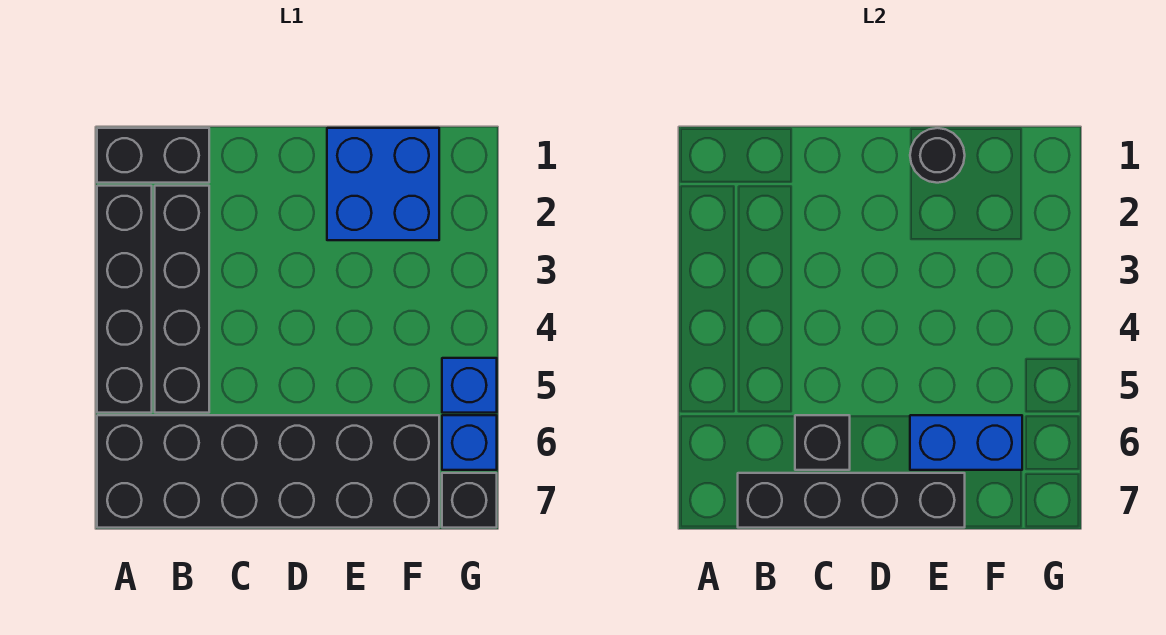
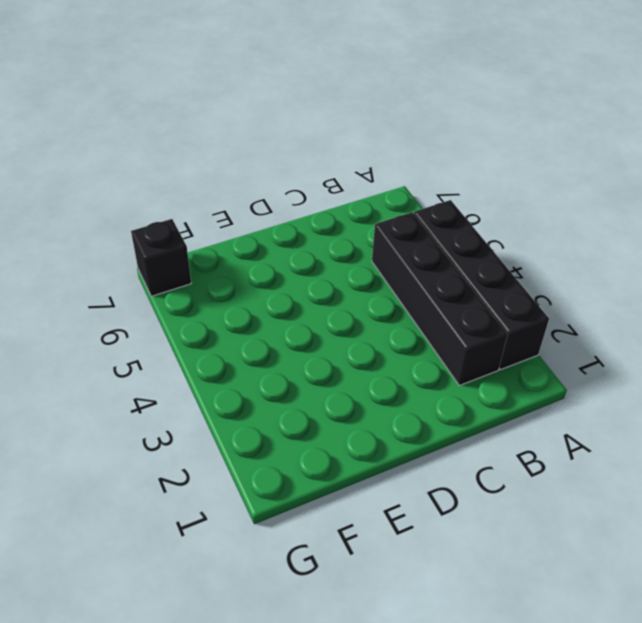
none -> black 1x2 brick [97,128,209,183]
none -> black 2x6 brick [97,415,439,528]
none -> blue 2x2 brick [327,128,439,240]

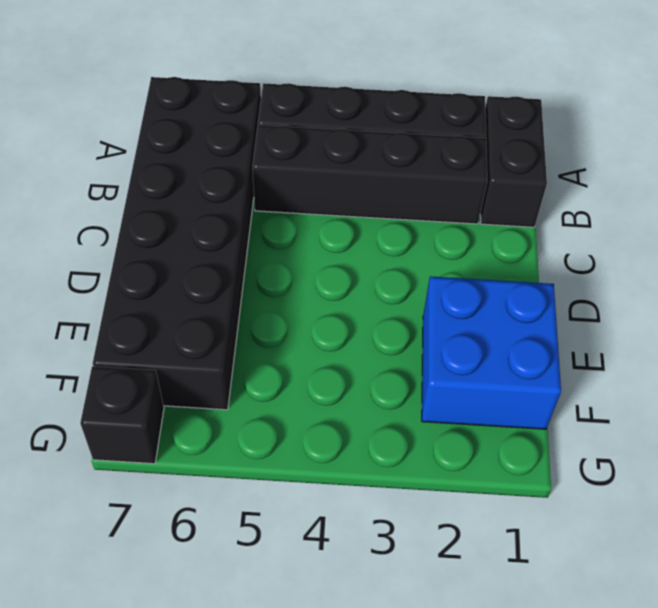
none -> blue 1x1 brick [442,358,497,413]
none -> blue 1x1 brick [442,415,497,470]
none -> black 1x4 brick [738,473,965,528]

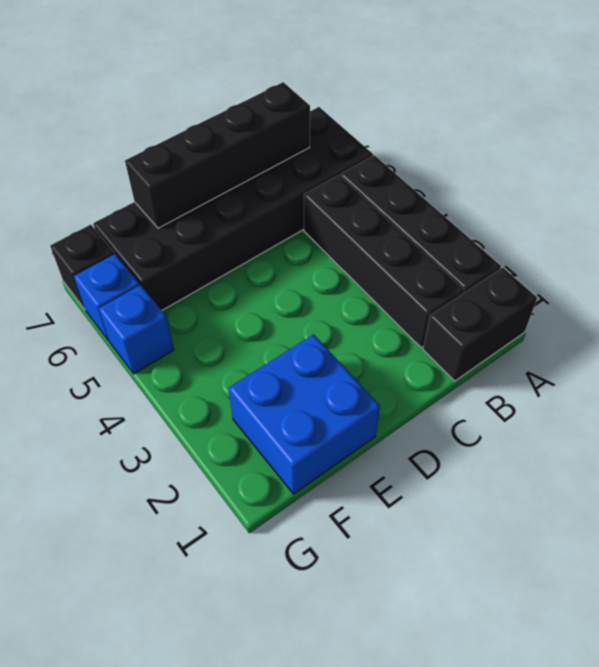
none -> black 1x1 brick [795,415,850,470]
none -> black 1x1 round brick [910,128,965,183]
none -> blue 1x2 brick [910,415,1022,470]

